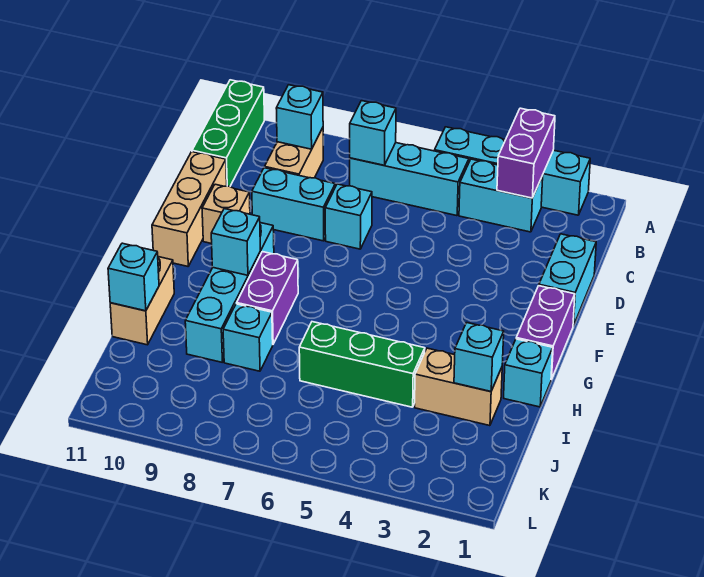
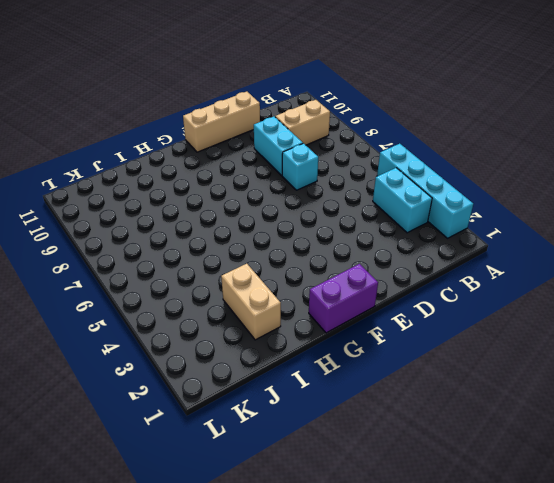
none -> green 1x3 brick [192,80,264,186]
none -> cyan 1x3 brick [350,143,469,216]
none -> cyan 1x2 brick [539,234,596,326]

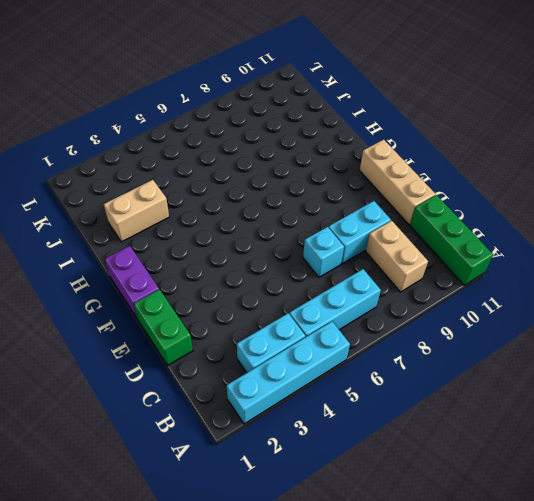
green 1x2 brick [134,290,193,366] -> cyan 1x2 brick [539,234,596,326]
none -> tan 1x1 brick [202,184,250,244]
none -> cyan 1x4 brick [185,223,274,362]
none -> purple 1x2 brick [237,252,298,344]

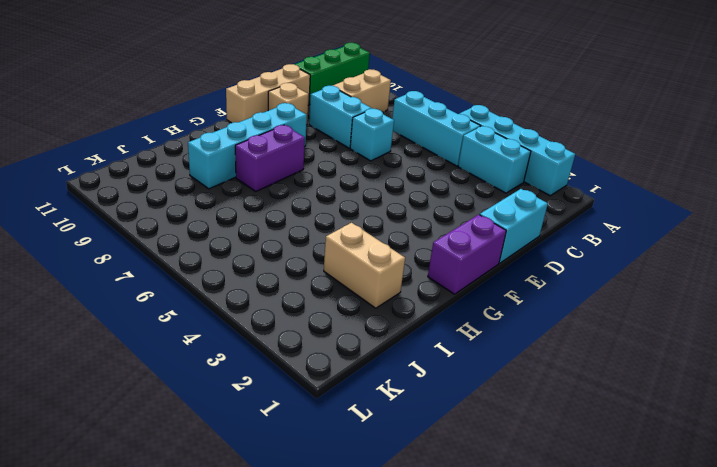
none -> cyan 1x1 brick [504,339,553,407]
none -> tan 1x2 brick [110,257,174,345]
none -> green 1x3 brick [299,322,425,407]

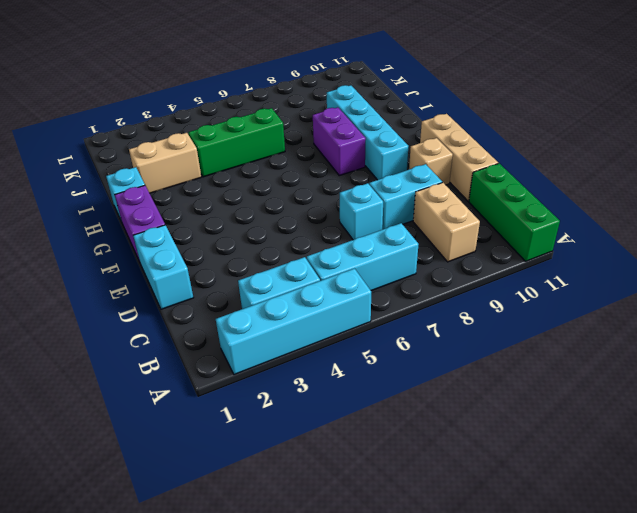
none -> tan 1x2 brick [110,257,174,345]
none -> cyan 1x1 brick [223,304,273,371]
none -> purple 1x2 brick [497,108,555,198]

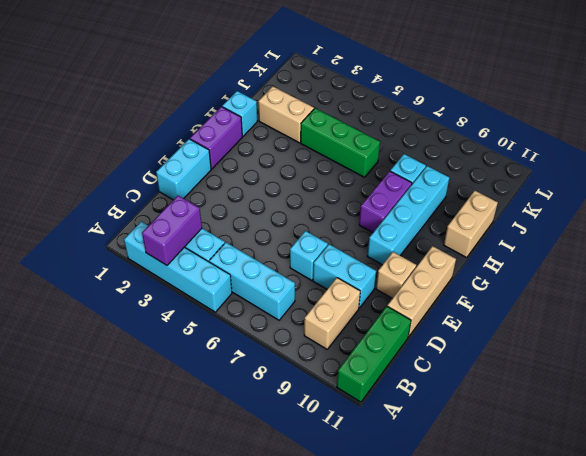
none -> cyan 1x1 brick [350,101,396,165]
none -> cyan 1x1 brick [276,85,323,149]
none -> cyan 1x1 brick [211,209,260,275]

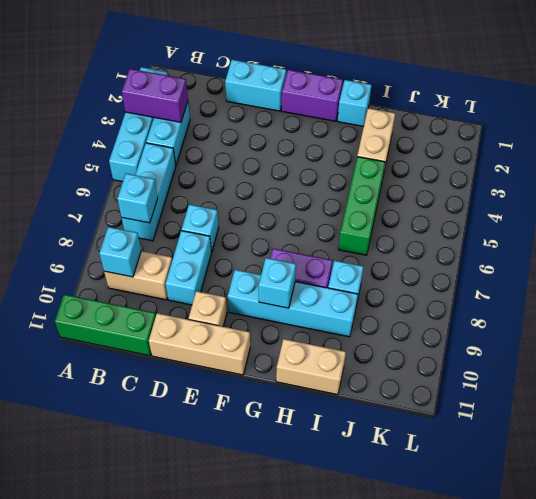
none -> cyan 1x1 brick [454,323,504,392]
none -> cyan 1x1 brick [108,243,159,311]

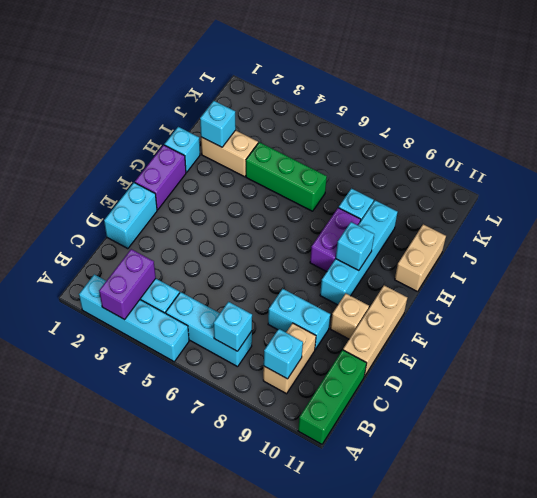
none -> cyan 1x1 brick [325,184,372,249]
none -> cyan 1x1 brick [108,243,159,311]

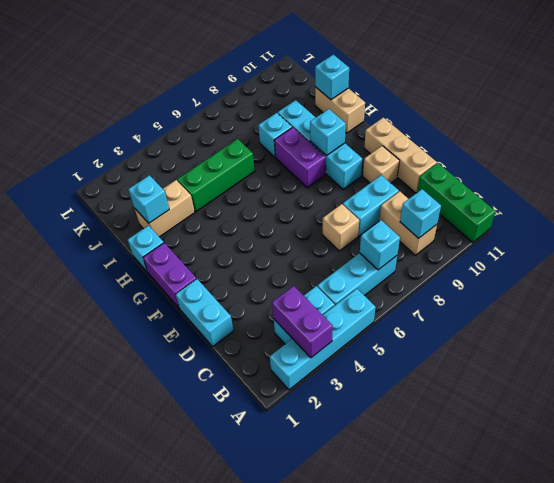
tan 1x1 brick [323,204,359,251] -> cyan 1x1 brick [325,184,372,249]

